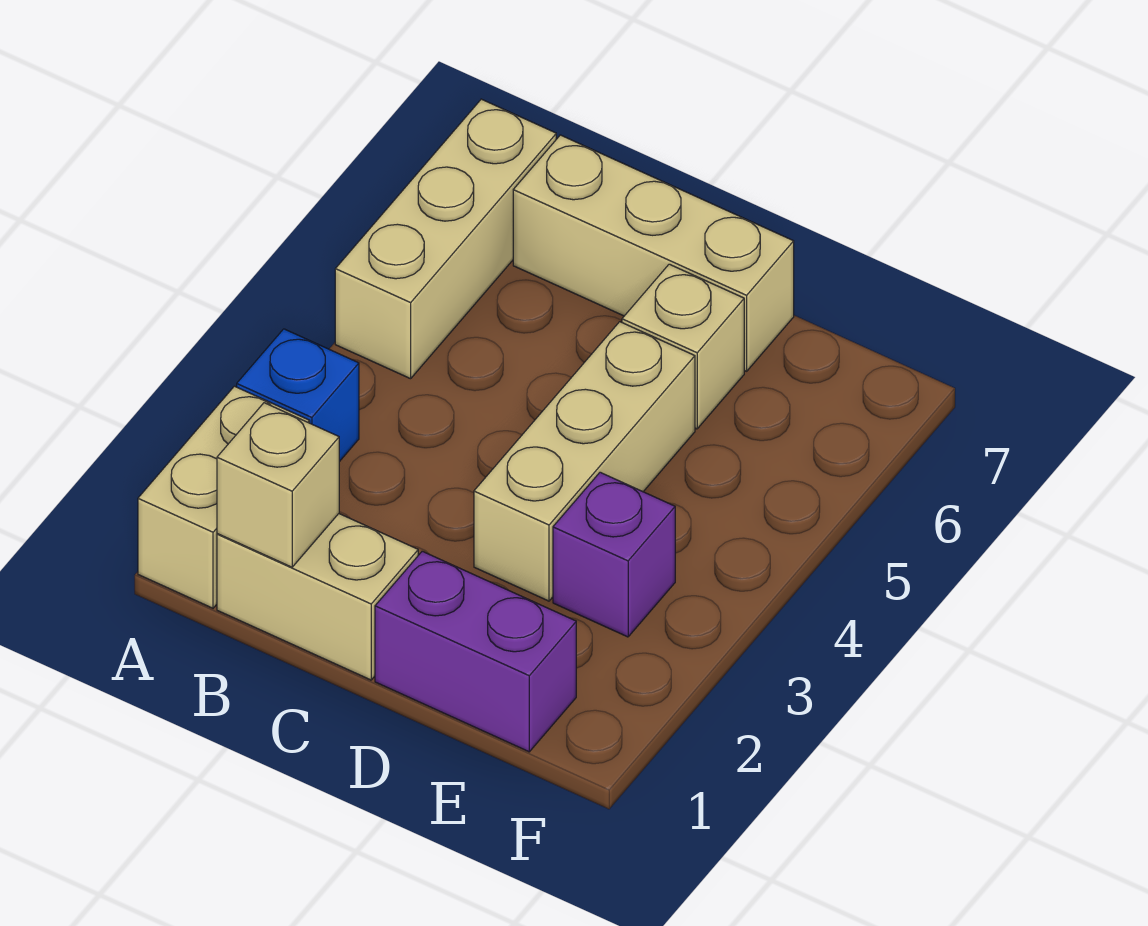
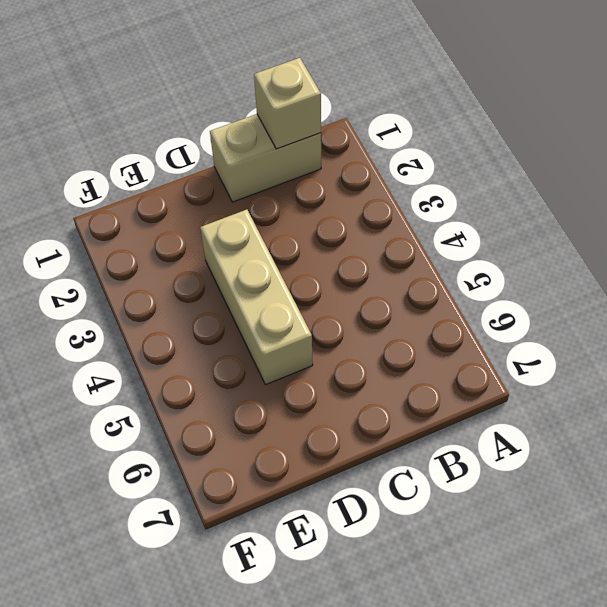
none -> tan 1x2 brick [138,386,310,608]
none -> blue 1x1 brick [237,329,359,462]

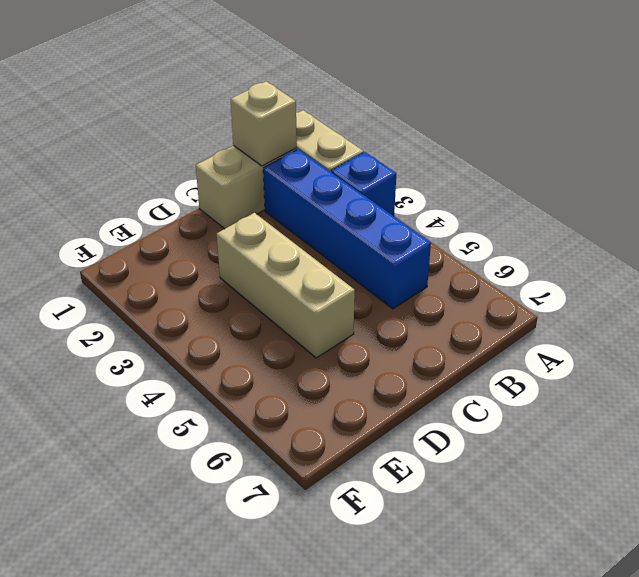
blue 1x4 brick [263,149,431,309] -> none
none -> tan 1x3 brick [335,99,556,379]
none -> tan 1x3 brick [513,135,794,371]

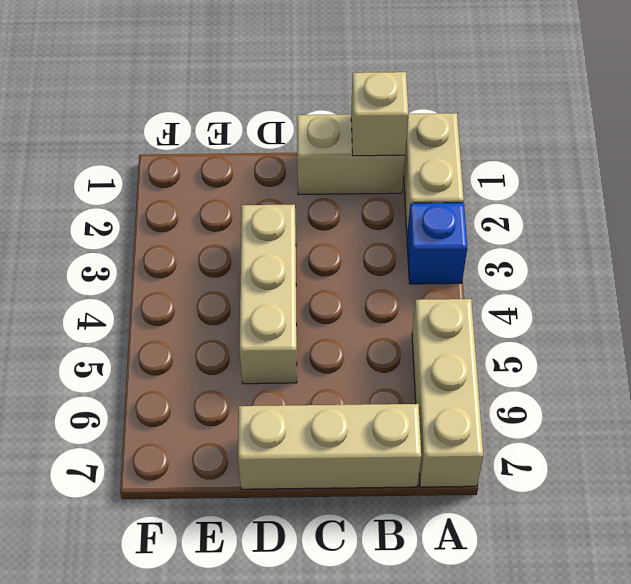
none -> purple 1x2 brick [375,551,576,752]
none -> tan 1x1 brick [622,264,744,429]

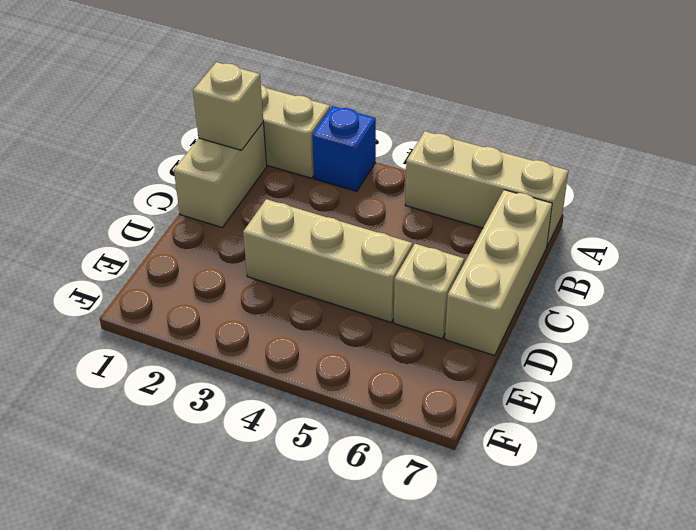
none -> purple 1x2 brick [375,551,576,752]
none -> purple 1x1 brick [553,472,675,637]

